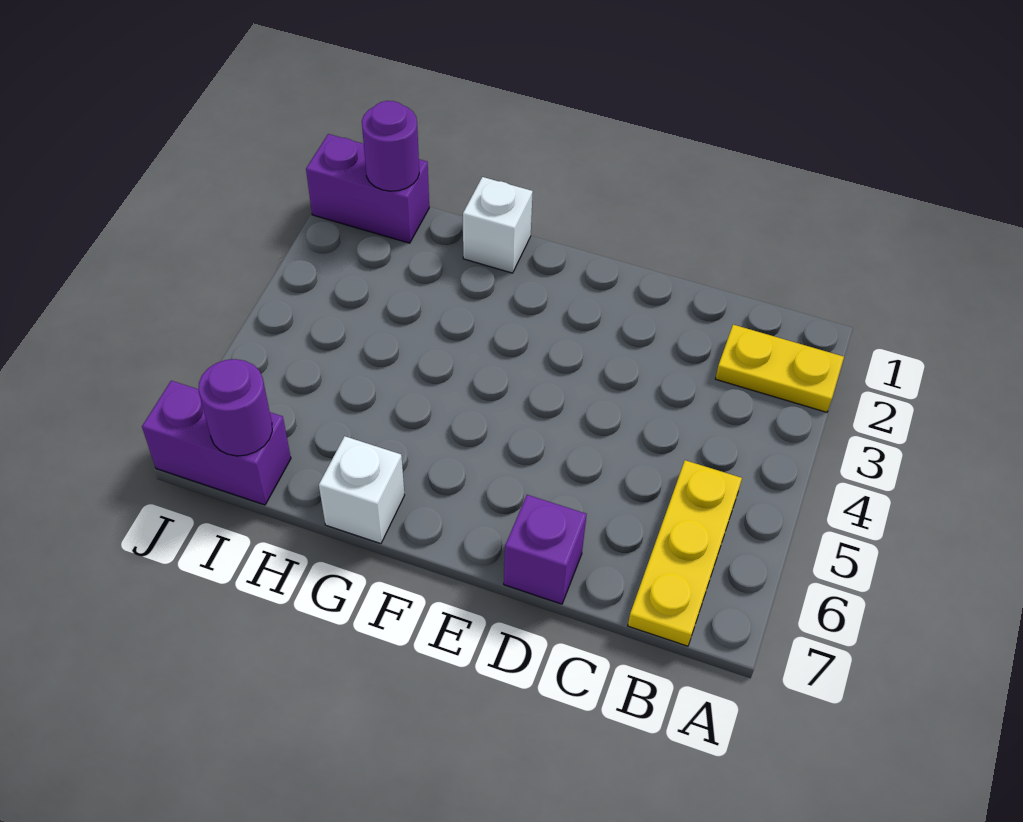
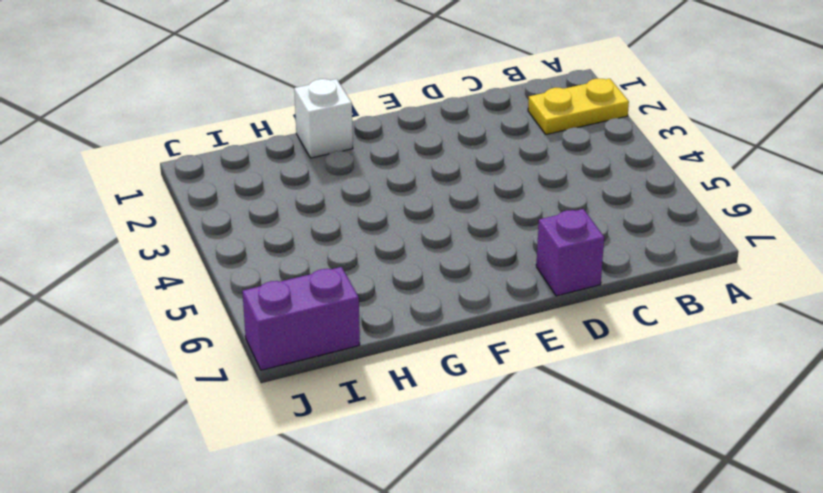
none -> yellow 1x3 plate [628,460,742,646]
none -> white 1x1 brick [319,436,405,544]

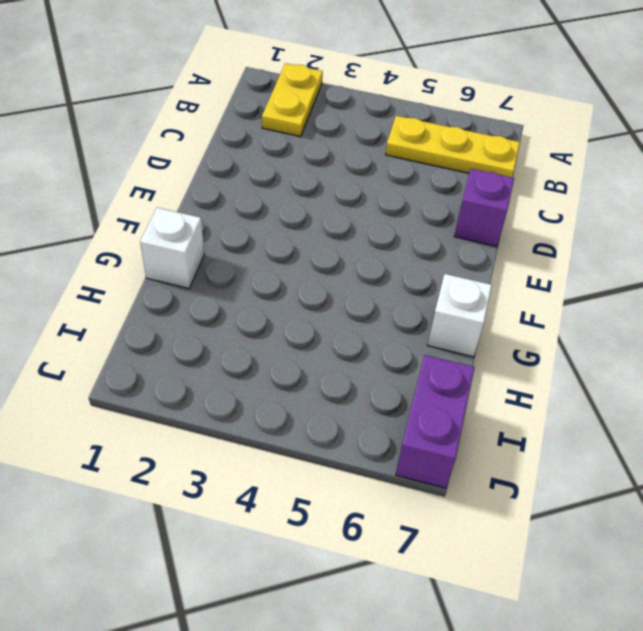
none -> purple 1x2 brick [306,134,429,243]
none -> purple 1x1 round brick [362,101,419,191]

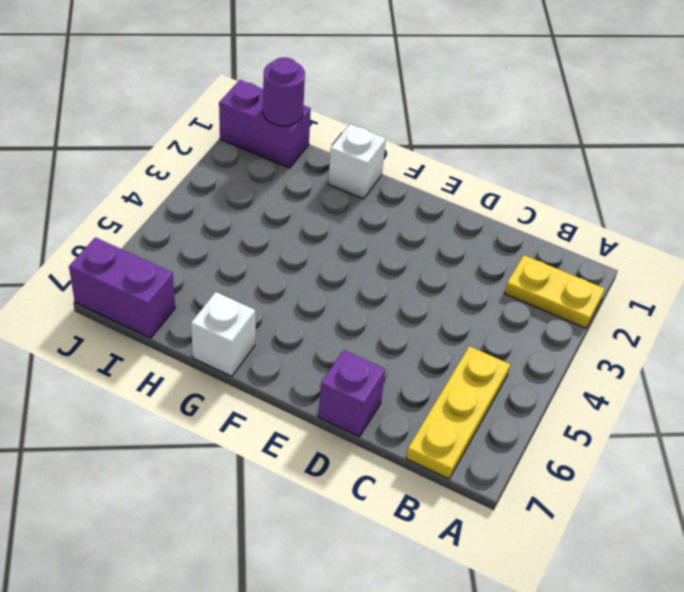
none -> purple 1x1 round brick [199,359,272,456]

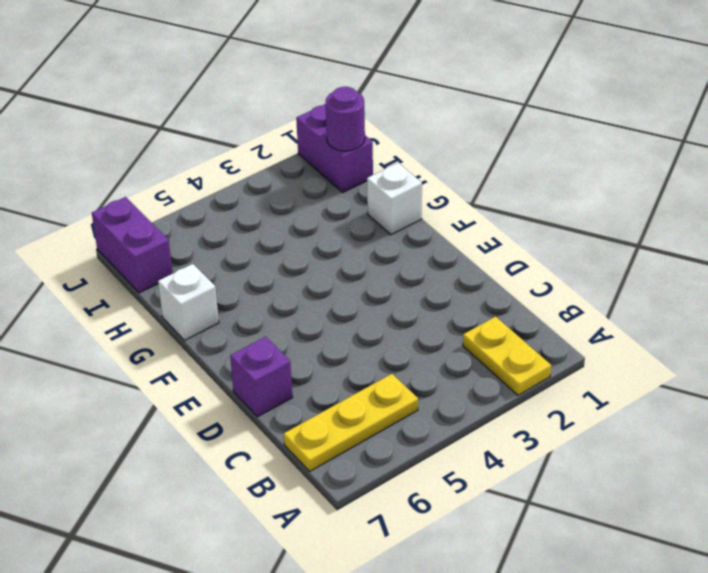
none -> purple 1x1 round brick [199,359,272,456]

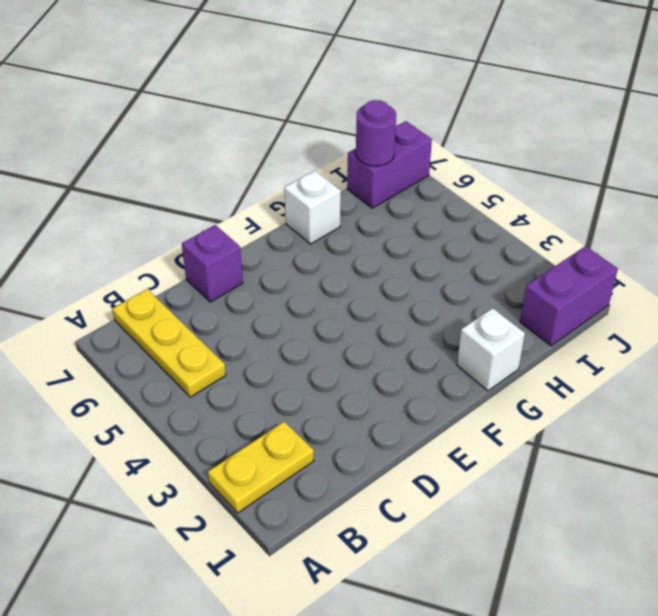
none -> purple 1x1 round brick [362,101,419,191]

